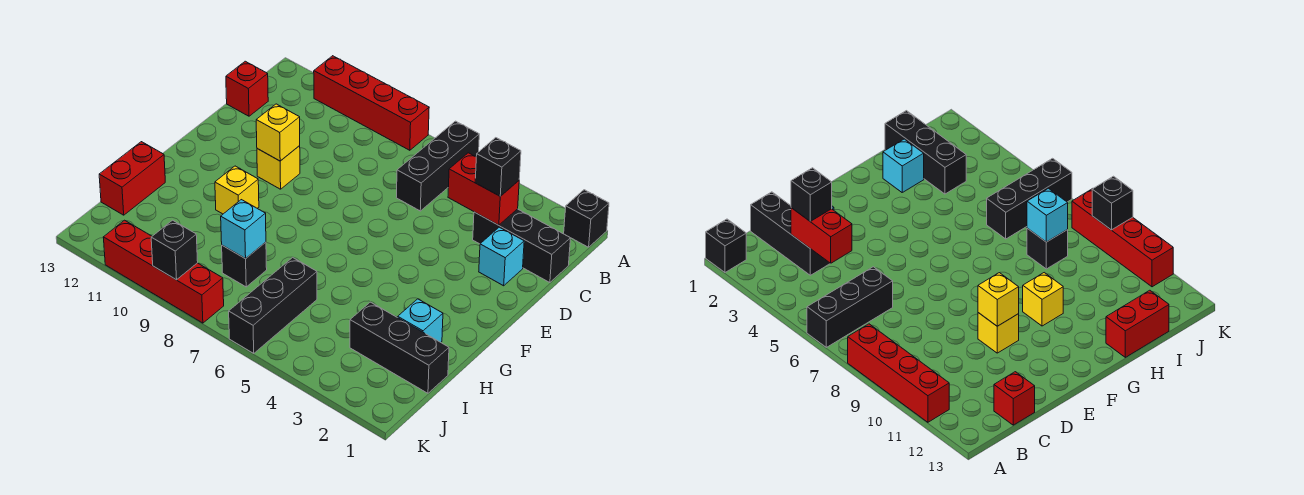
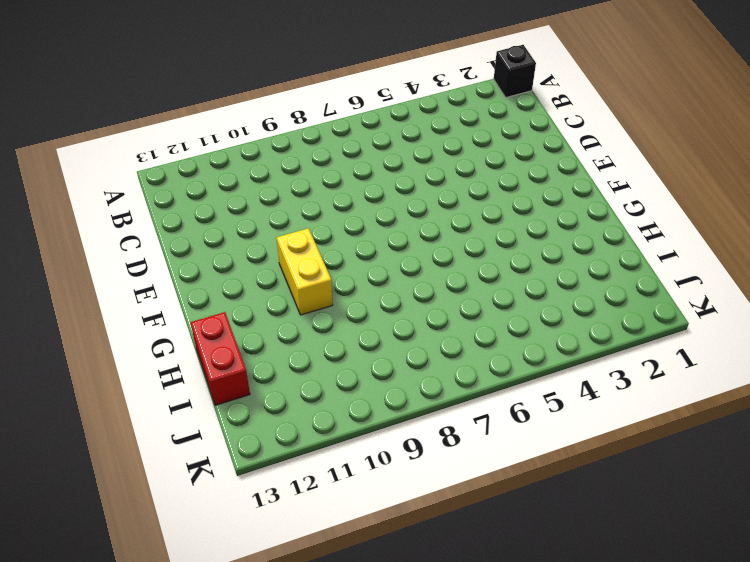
yellow 1x2 brick [277,228,333,315] -> yellow 1x1 brick [215,166,259,214]
none -> black 1x3 brick [396,121,479,211]
none -> red 1x4 brick [314,56,429,150]
none -> black 1x3 brick [473,209,570,283]

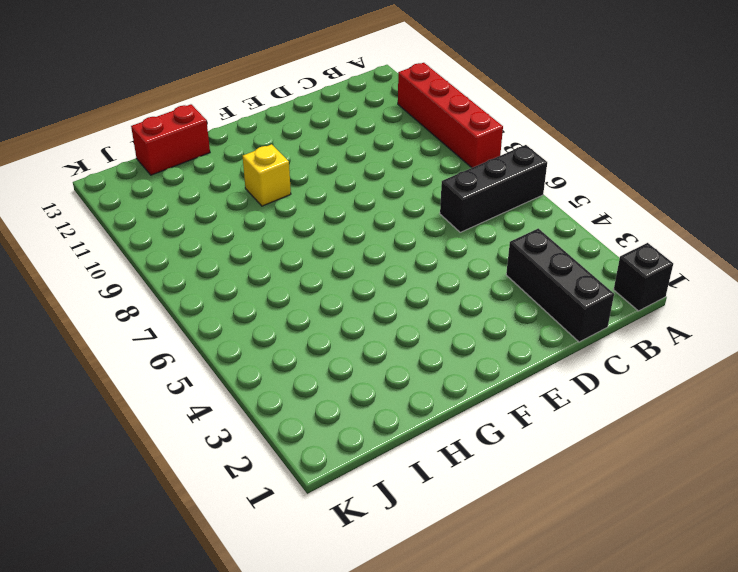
none -> red 1x1 brick [226,61,268,116]
none -> cyan 1x1 brick [479,227,524,286]
none -> yellow 1x1 brick [257,146,300,189]

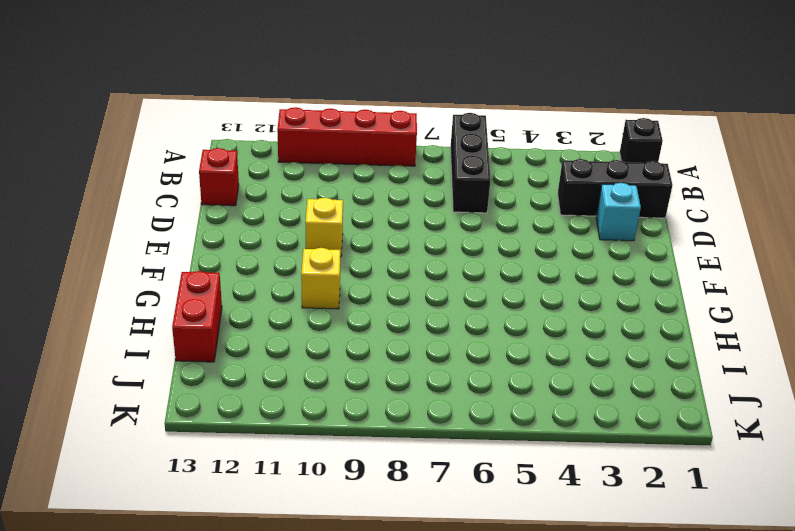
none -> cyan 1x1 brick [398,299,443,342]
none -> black 1x3 brick [350,302,449,393]
none -> black 1x3 brick [229,257,317,353]

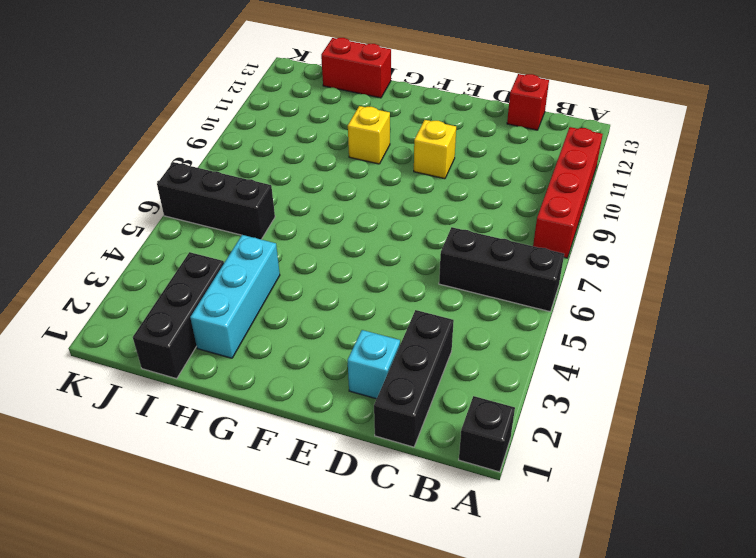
cyan 1x3 brick [190,235,280,358] -> cyan 1x1 brick [398,299,443,342]
none -> black 1x1 brick [222,242,267,287]
none -> red 1x4 brick [103,220,224,323]
none -> red 1x2 brick [448,153,519,225]

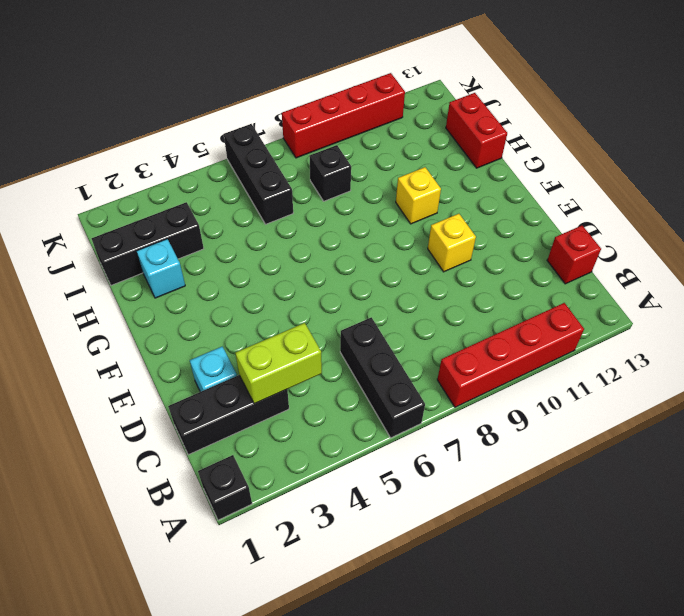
lime 1x2 brick [235,323,322,404] -> red 1x2 brick [448,153,519,225]
none -> yellow 1x1 brick [256,104,300,161]
none -> cyan 1x1 brick [221,200,266,259]
none -> black 1x1 brick [151,220,198,280]

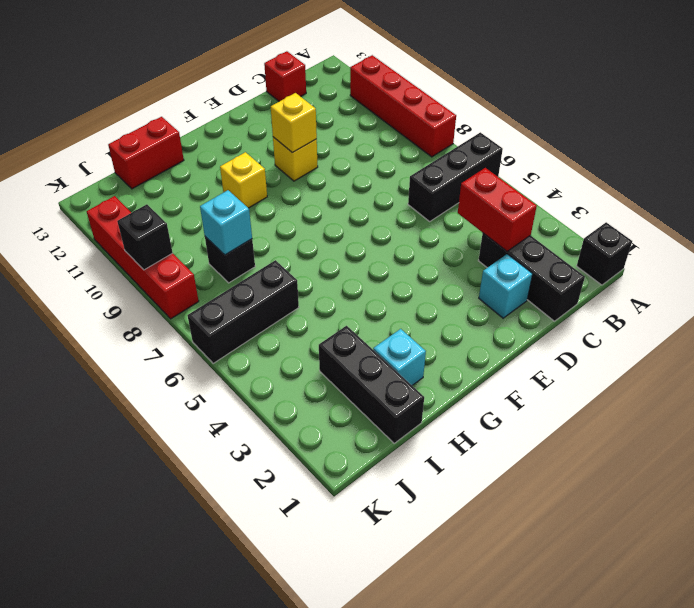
none -> black 1x1 brick [475,138,521,196]

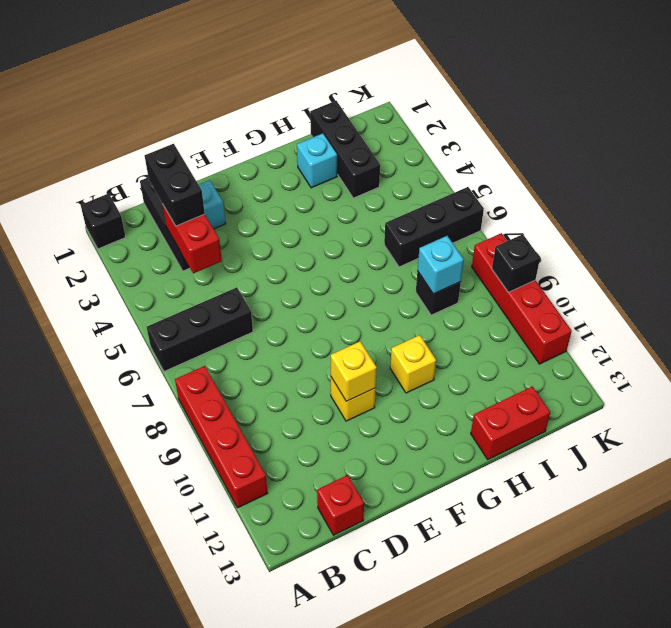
black 1x2 brick [145,144,205,226] -> black 1x1 brick [475,138,521,196]

